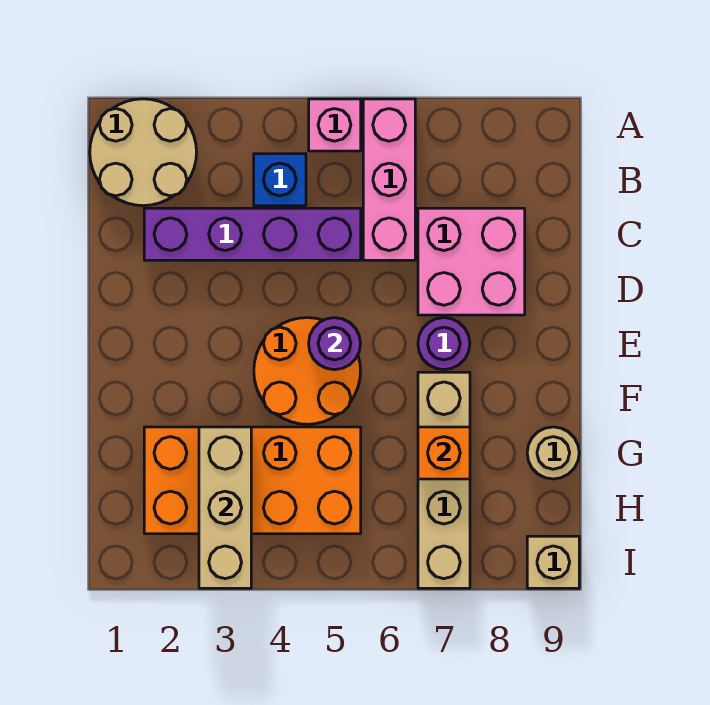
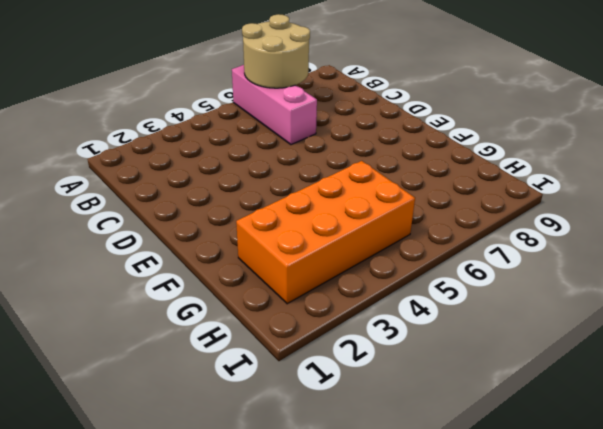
tan 2x2 round brick [242,14,310,88] -> tan 2x2 round brick moved to [90,99,196,206]
none -> pink 1x1 brick [309,99,361,151]
none -> blue 1x1 brick [254,154,306,206]
none -> purple 1x4 brick [144,208,361,260]

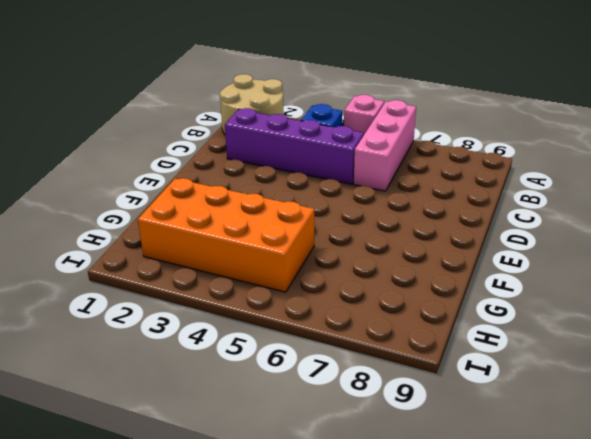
none -> pink 2x2 brick [418,208,525,315]
none -> orange 2x2 round brick [254,318,361,424]
none -> purple 1x1 round brick [418,318,470,370]

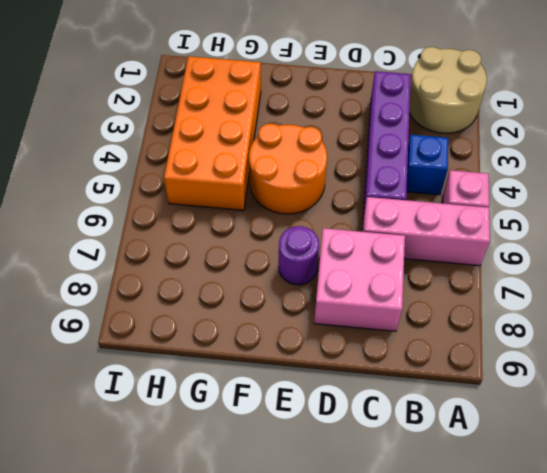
none -> tan 1x4 brick [418,372,470,588]
none -> tan 1x1 round brick [527,427,579,479]
none -> tan 1x1 brick [527,536,579,588]

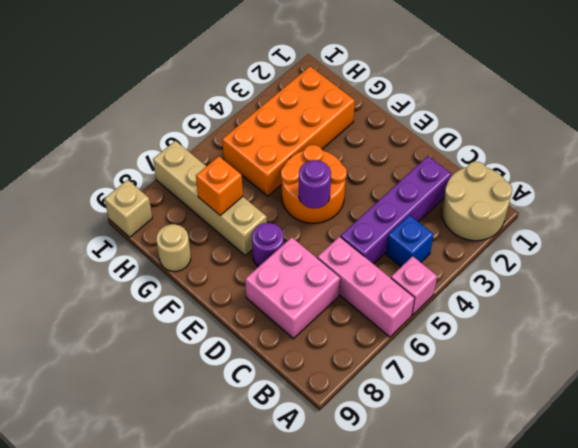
none -> tan 1x3 brick [199,427,251,588]

